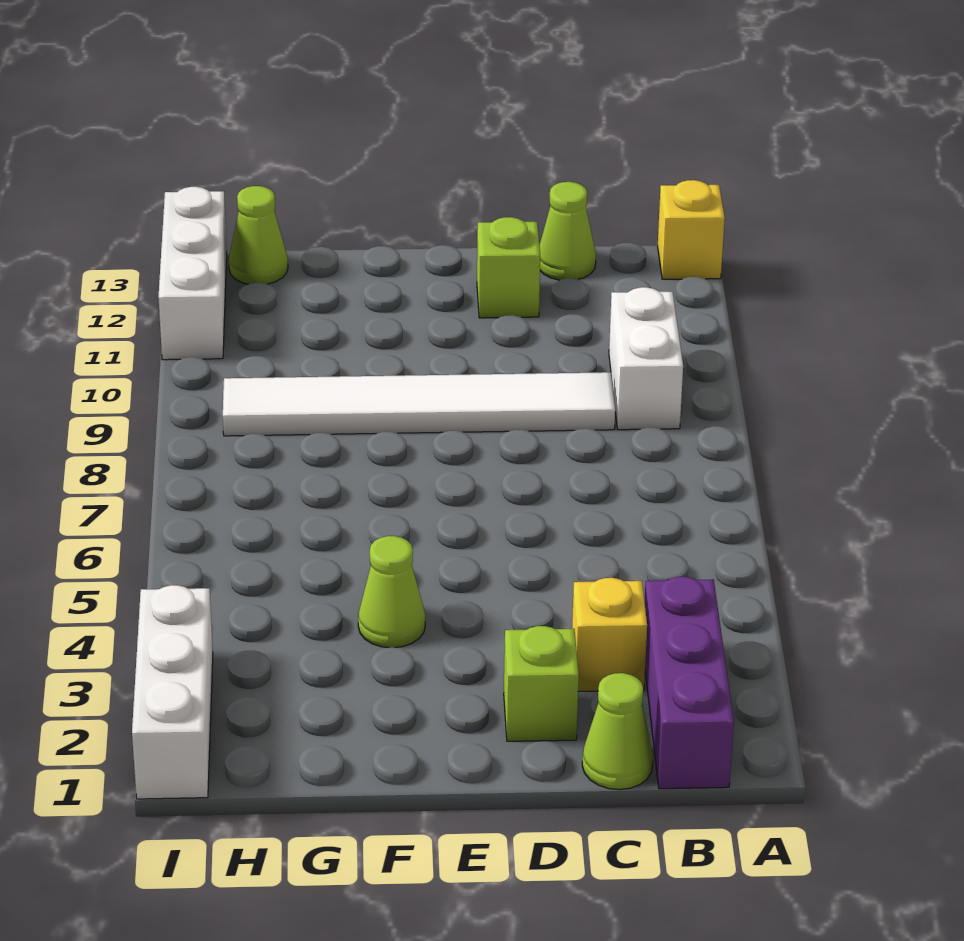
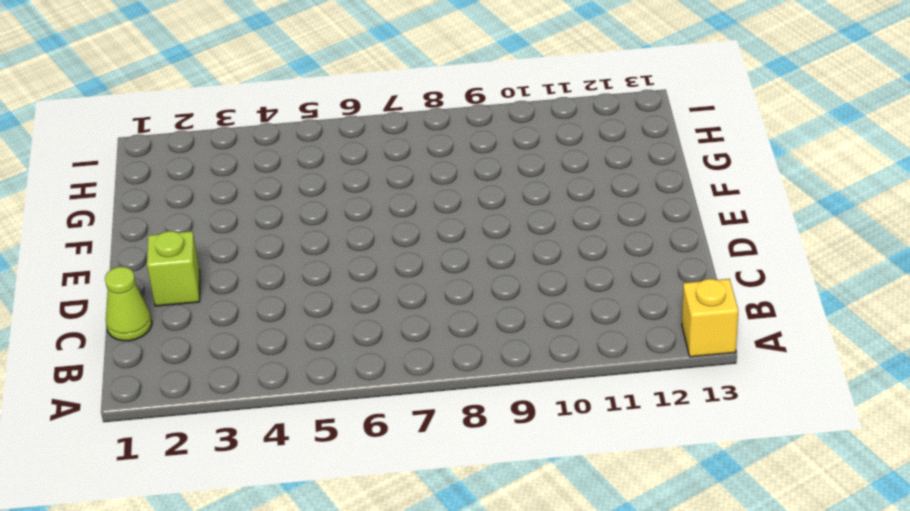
none -> purple 1x3 brick [644,577,734,789]
none -> white 1x2 brick [609,287,683,430]
none -> yellow 1x1 brick [572,578,647,692]

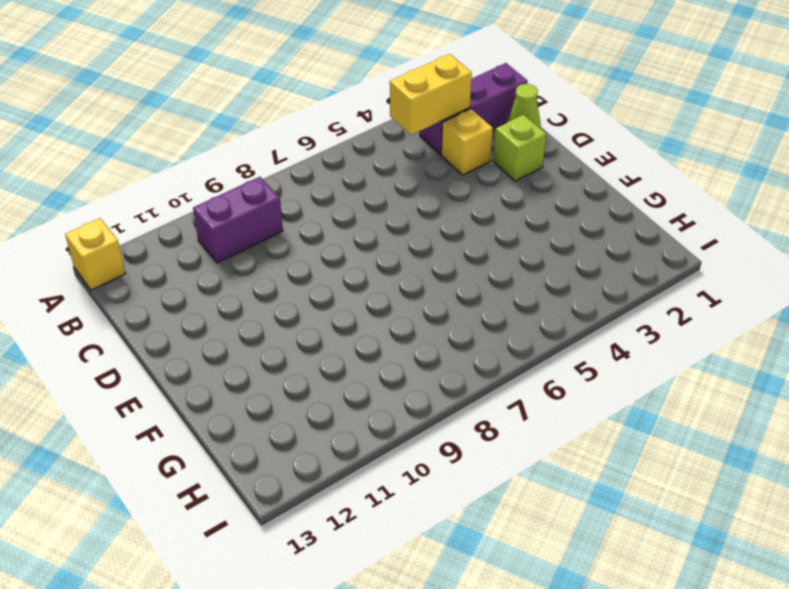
yellow 1x2 brick [390,54,472,135] -> none
purple 1x2 brick [193,177,283,263] -> white 1x2 brick [609,287,683,430]
none -> white 1x6 tile [223,372,615,436]
none -> lime 1x1 cone [539,182,596,280]
none -> lime 1x1 brick [477,217,540,318]

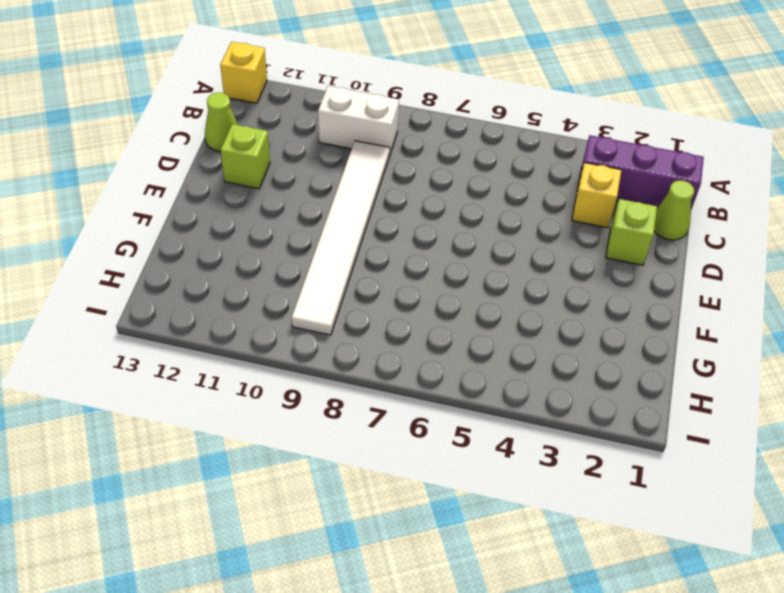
none -> lime 1x1 cone [358,536,425,648]
none -> lime 1x1 cone [229,186,288,284]
none -> white 1x3 brick [132,585,213,799]

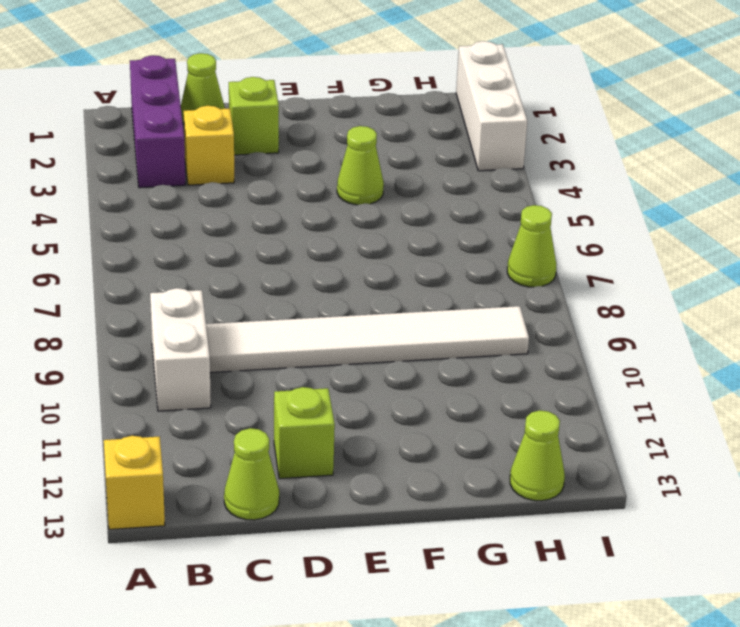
lime 1x1 cone [507,205,556,287] -> none
none -> white 1x3 brick [158,187,227,360]

